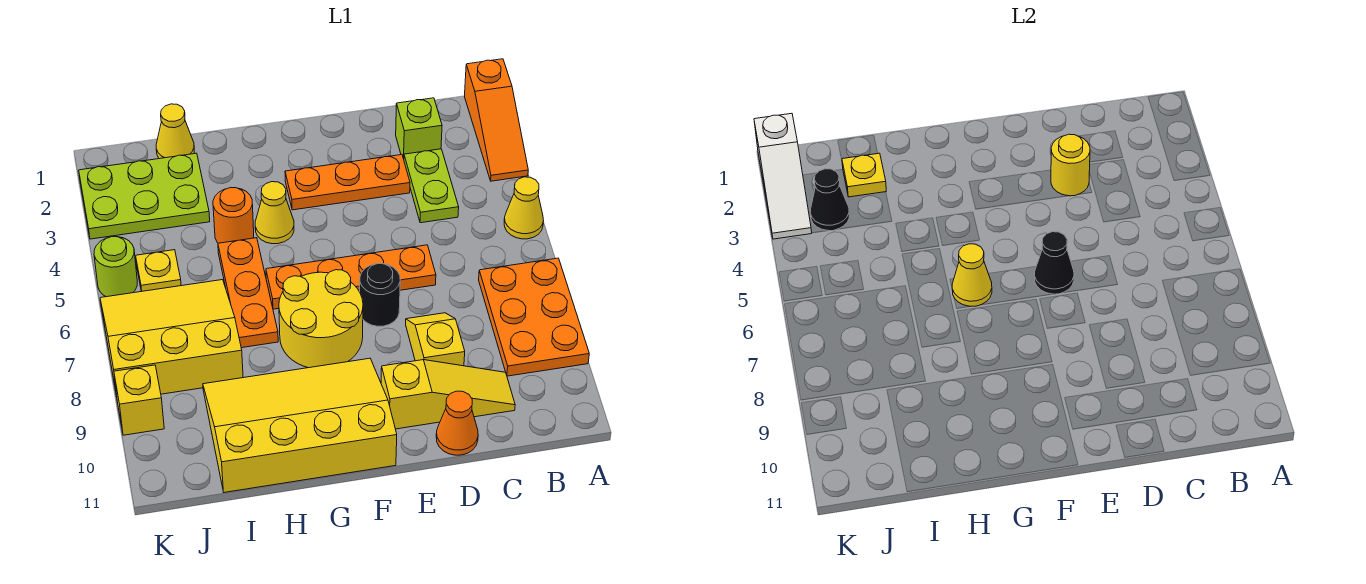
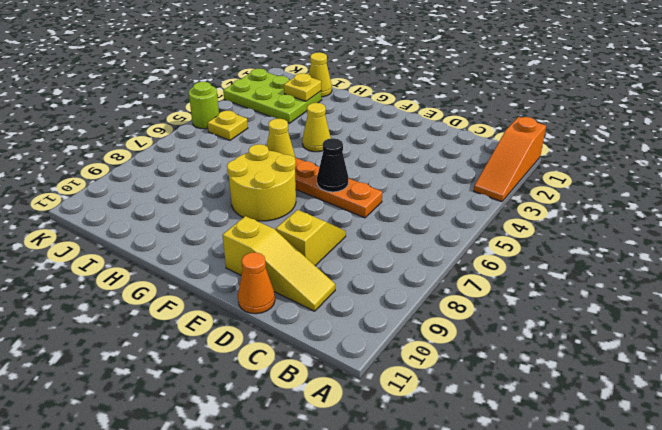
none -> yellow 1x1 cone [504,177,544,239]
none -> orange 2x3 plate [479,258,589,376]
none -> lime 1x1 brick [396,98,442,159]

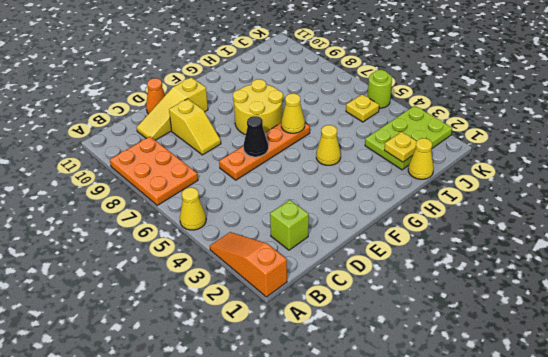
none -> lime 1x2 plate [404,149,459,223]
none -> orange 1x3 plate [285,155,410,210]
none -> black 1x1 round brick [360,264,400,326]

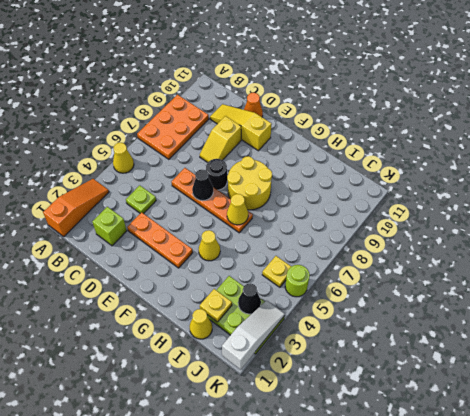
lime 1x1 plate [126,185,156,214] -> lime 1x2 plate [404,149,459,223]
none -> yellow 3x4 slope [203,358,397,492]
none -> orange 1x1 round brick [213,188,254,243]
none -> orange 1x3 plate [218,238,278,348]

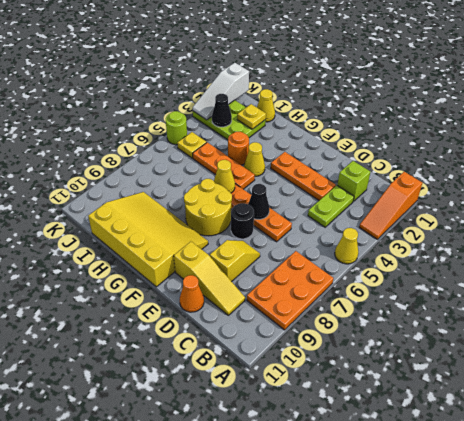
orange 1x3 plate [193,142,255,189] -> orange 1x3 plate turned to [218,238,278,348]
none -> yellow 3x3 slope [100,280,243,396]
none -> yellow 1x1 brick [114,365,164,435]
none -> yellow 1x1 round brick [1051,134,1090,196]

